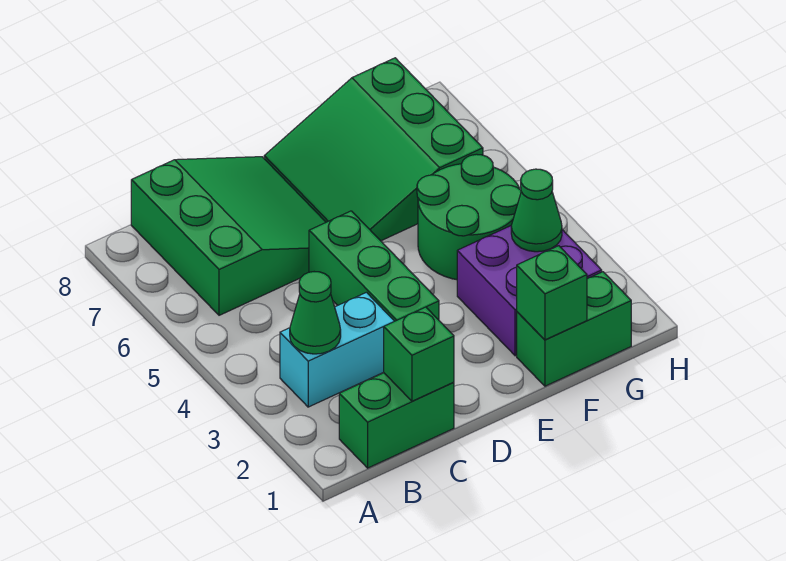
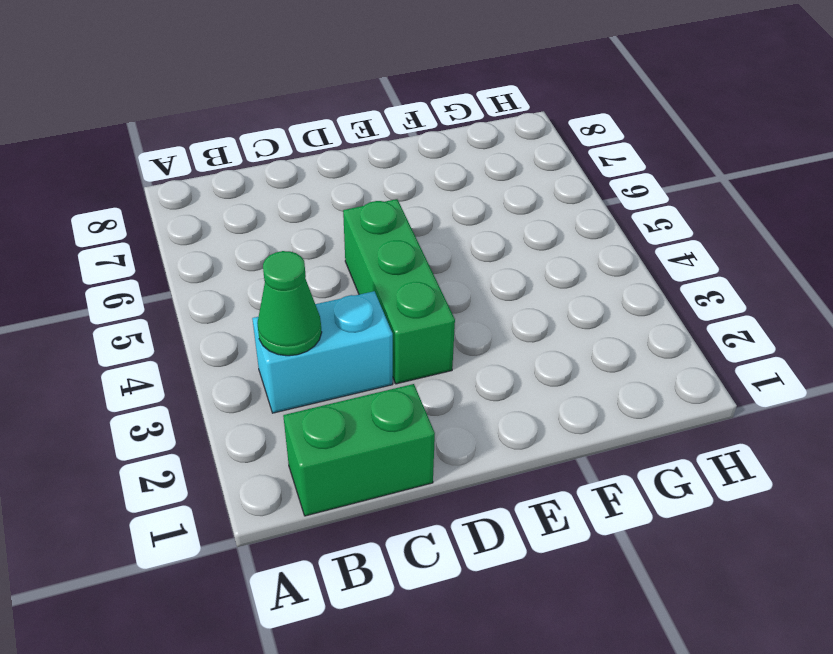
none -> green 3x3 slope [131,157,326,315]
none -> green 3x3 slope [264,58,483,241]
none -> green 1x2 brick [517,272,631,386]

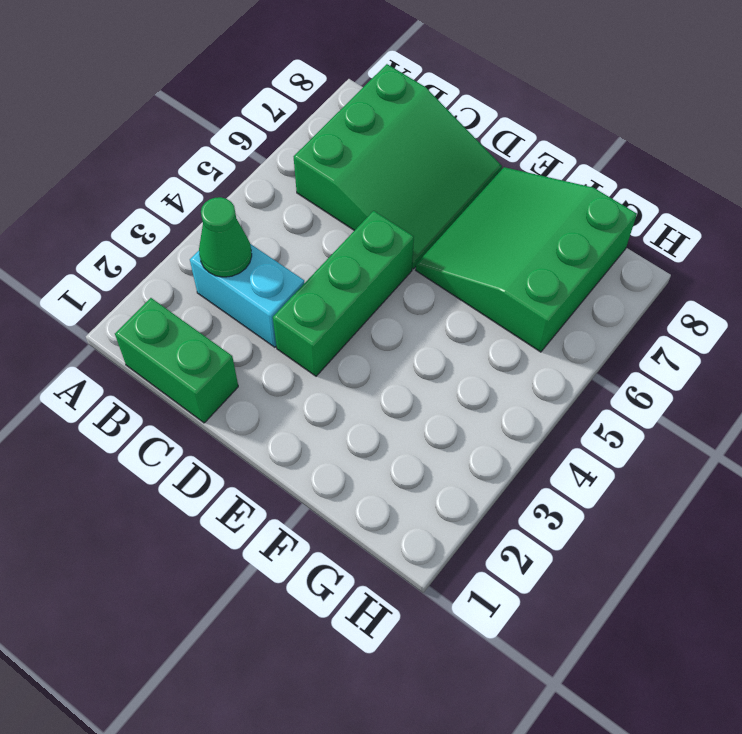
none -> green 1x2 brick [517,272,631,386]
none -> purple 2x2 brick [457,226,602,356]
none -> green 2x2 round brick [417,154,521,280]

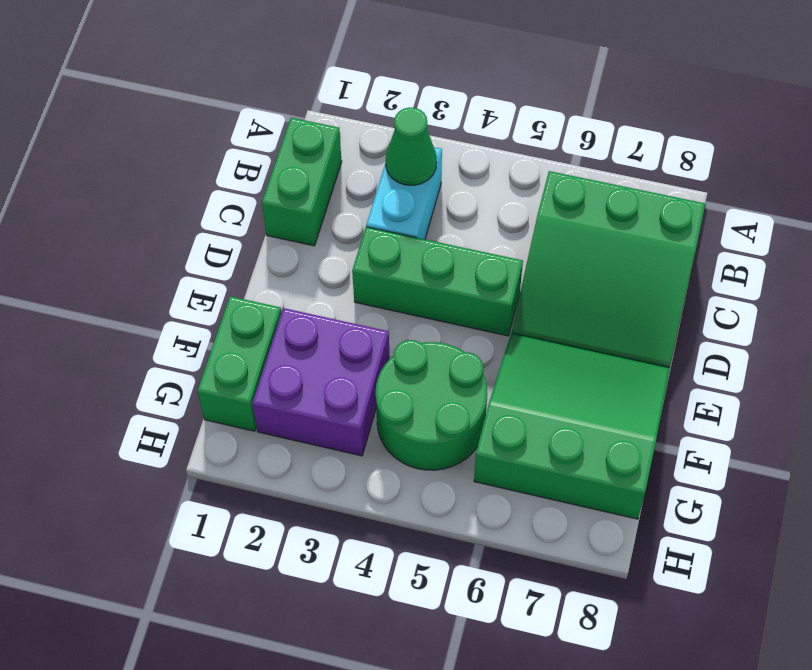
none -> green 1x1 brick [384,307,454,401]
none -> green 1x1 brick [517,246,587,340]
none -> green 1x1 cone [511,169,562,252]

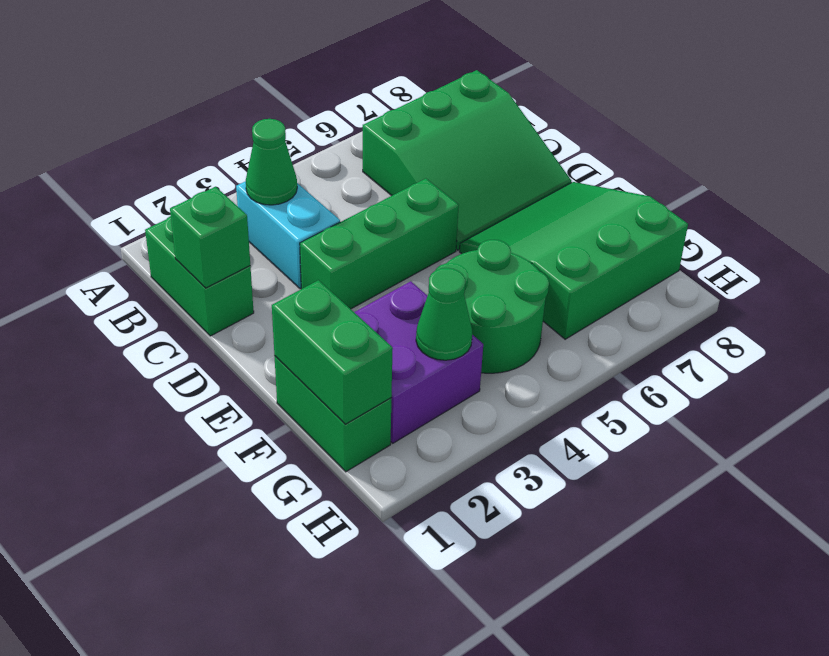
green 1x2 brick [272,280,393,424] -> green 1x1 brick [517,246,587,340]

